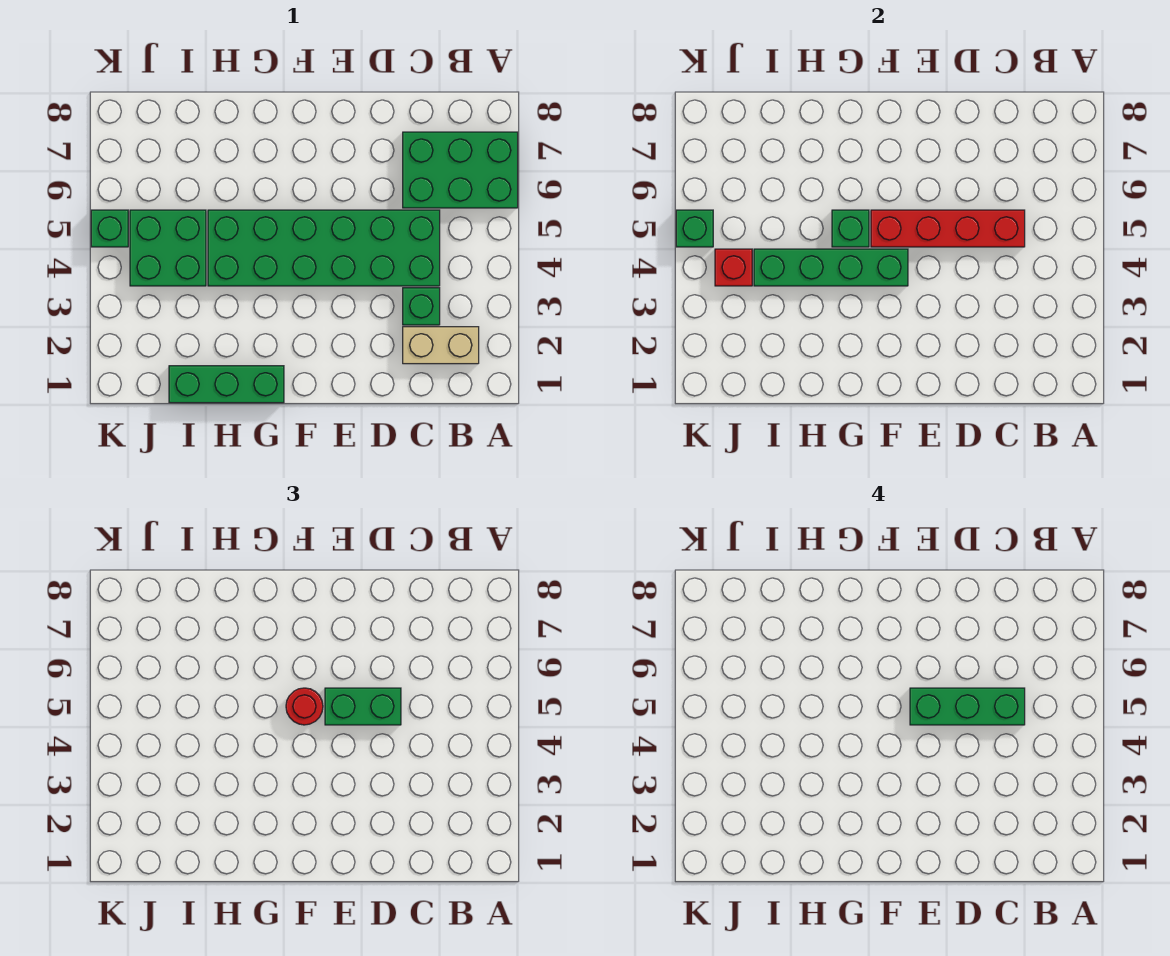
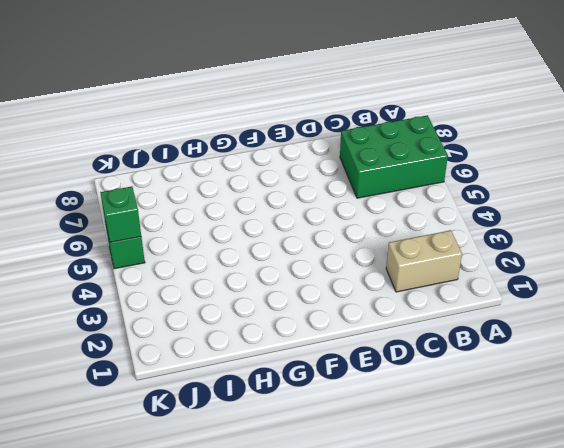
none -> green 1x1 brick [403,288,440,325]
none -> green 2x6 brick [208,210,440,286]
none -> green 1x3 brick [169,366,284,403]

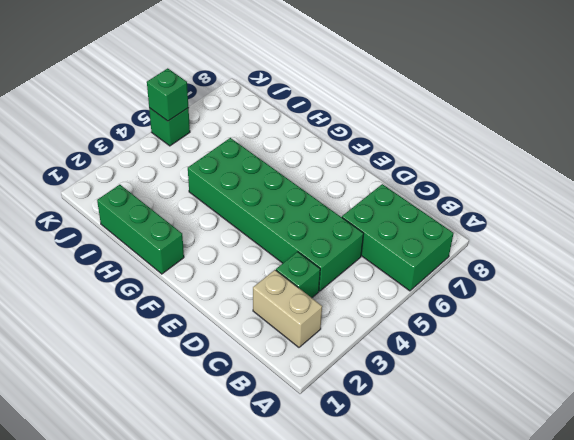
none -> green 2x2 brick [130,210,206,286]
none -> red 1x4 brick [871,210,1025,247]
none -> green 1x4 brick [754,249,908,286]

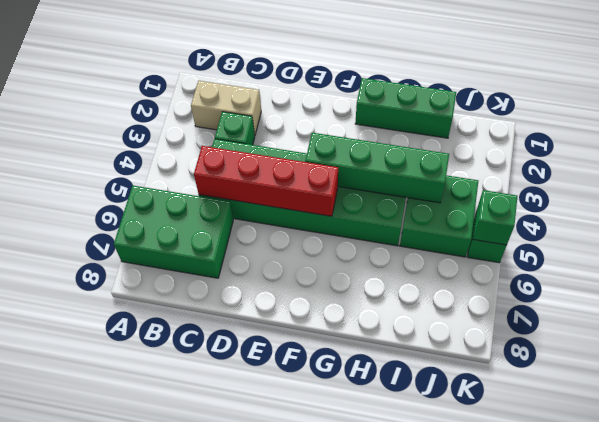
none -> green 1x1 brick [832,210,869,247]
none -> red 1x1 brick [715,249,752,286]
none -> green 1x2 brick [325,688,401,725]

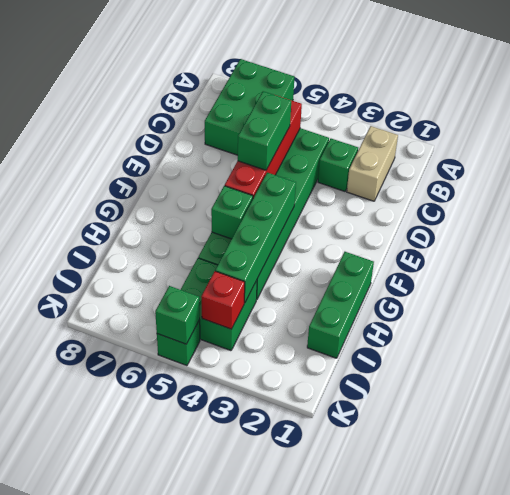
none -> red 1x1 round brick [286,688,323,725]
none -> green 1x3 brick [910,688,1025,725]

